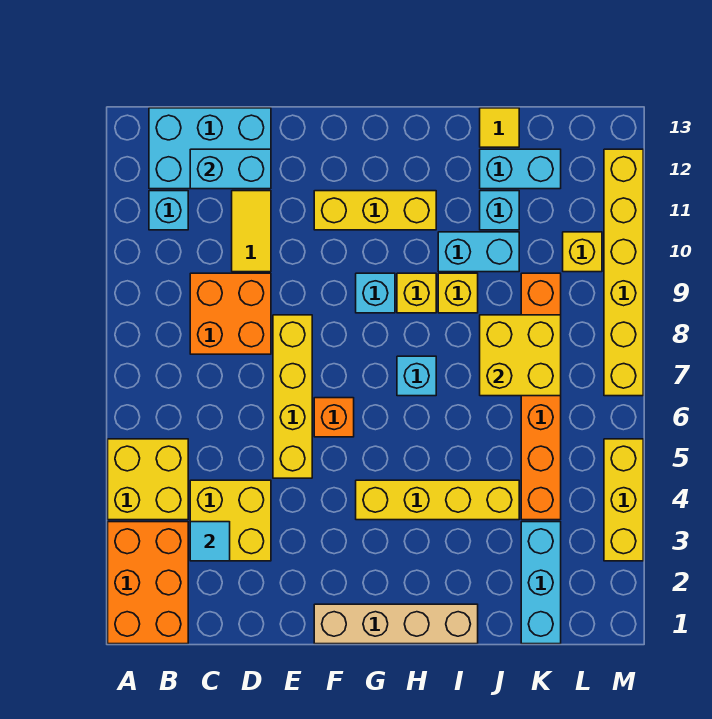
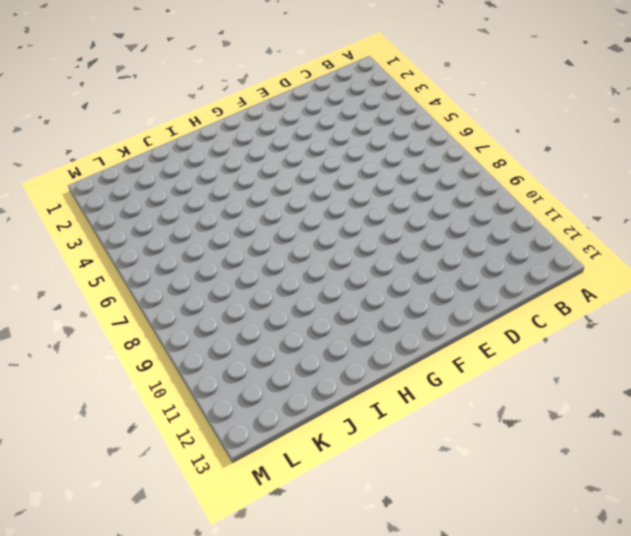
none -> orange 2x3 brick [108,522,188,644]
none -> yellow 2x2 brick [108,439,188,520]
none -> cyan 1x1 brick [149,191,188,230]

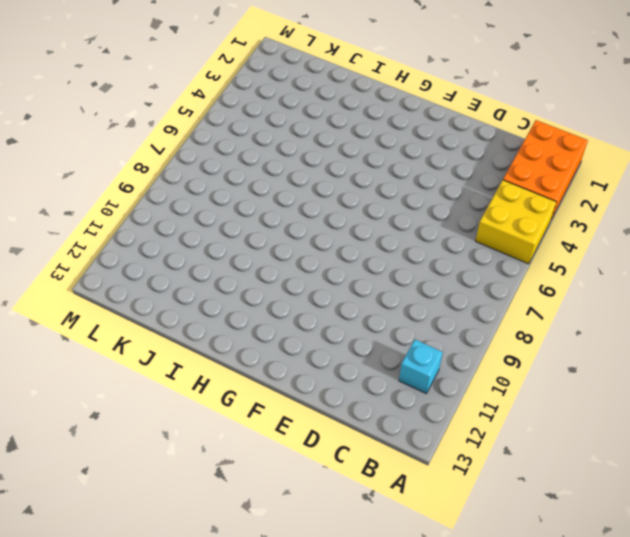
none -> cyan 2x3 brick [149,108,271,189]
none -> yellow 2x2 brick [190,480,271,561]
none -> orange 2x2 brick [190,273,271,354]

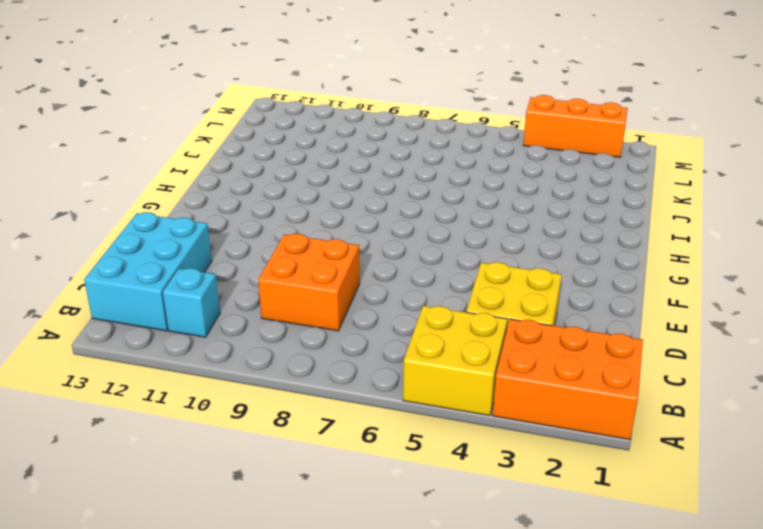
orange 1x3 brick [523,95,628,157] -> yellow 1x3 brick [604,439,643,561]
none -> yellow 1x2 tile [232,191,271,272]
none -> yellow 1x4 brick [273,315,312,478]
none -> tan 1x4 brick [314,604,478,644]

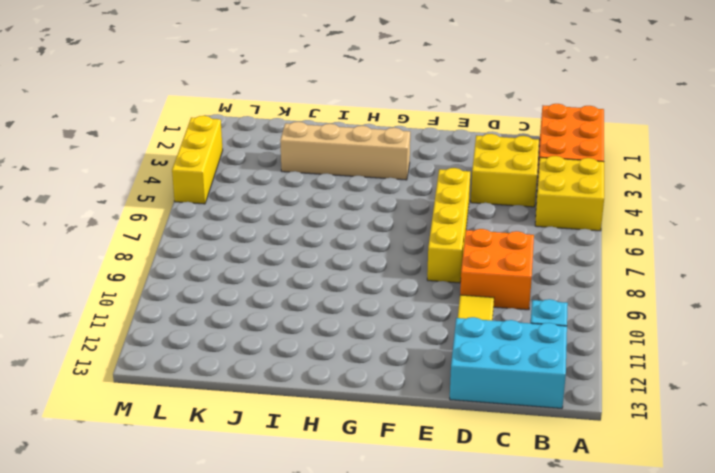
tan 1x4 brick [280,122,410,180] -> tan 1x4 brick moved to [314,604,478,644]
none -> orange 1x1 brick [314,398,354,437]
none -> yellow 1x3 brick [314,191,436,230]
none -> yellow 1x4 brick [356,480,519,520]

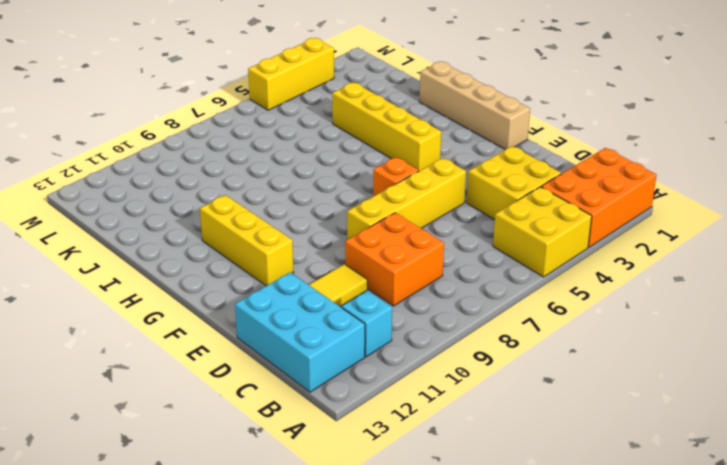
none -> cyan 1x1 brick [356,273,395,313]
none -> cyan 1x1 brick [397,356,436,396]
none -> yellow 1x1 brick [397,273,436,313]

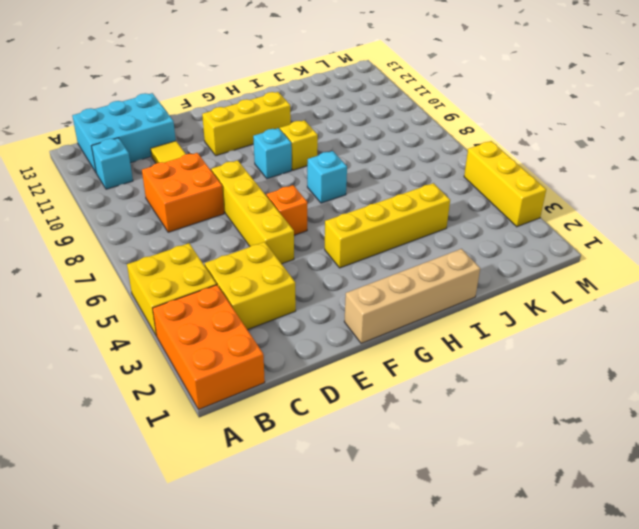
none -> yellow 1x1 brick [438,273,478,313]
none -> cyan 1x2 brick [438,232,519,272]
none -> cyan 1x1 brick [480,191,519,230]

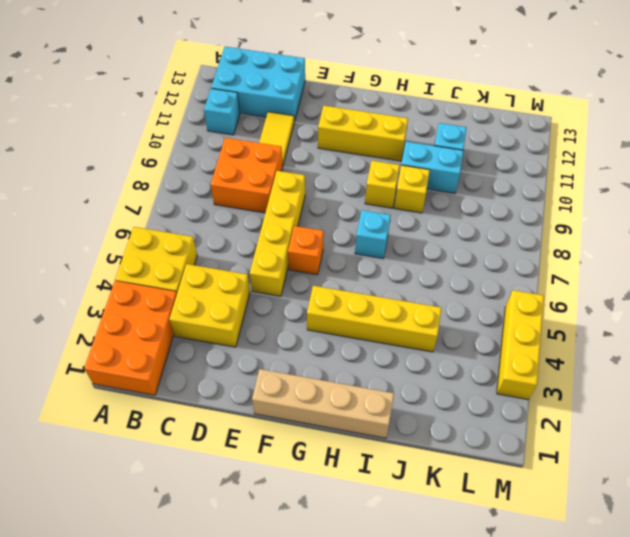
none -> cyan 1x1 brick [356,273,395,313]
none -> cyan 1x2 brick [480,149,561,189]
none -> yellow 1x1 tile [480,108,519,147]

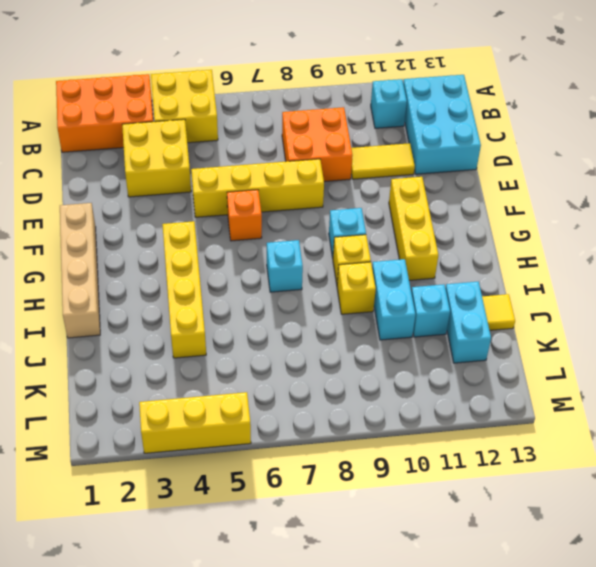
none -> cyan 1x3 brick [521,522,561,644]
none -> orange 1x6 brick [521,273,561,520]
none -> yellow 1x1 brick [563,232,602,272]

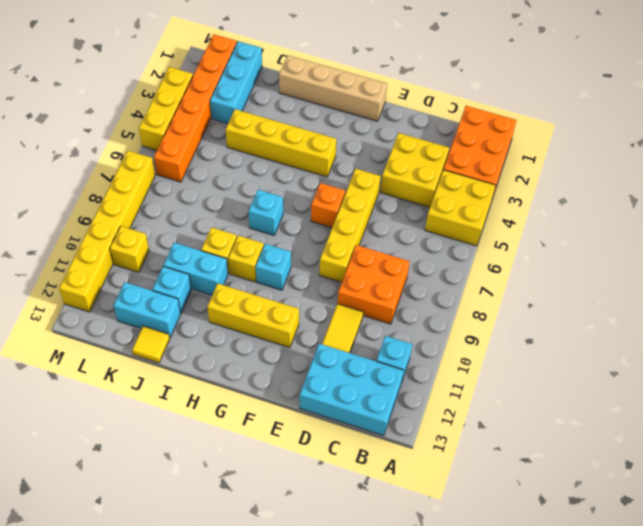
orange 1x6 brick [154,34,237,182] -> orange 1x6 brick moved to [521,273,561,520]
none -> cyan 1x1 tile [190,522,230,561]
none -> cyan 1x2 brick [190,149,271,189]
none -> yellow 2x2 brick [480,315,561,396]

